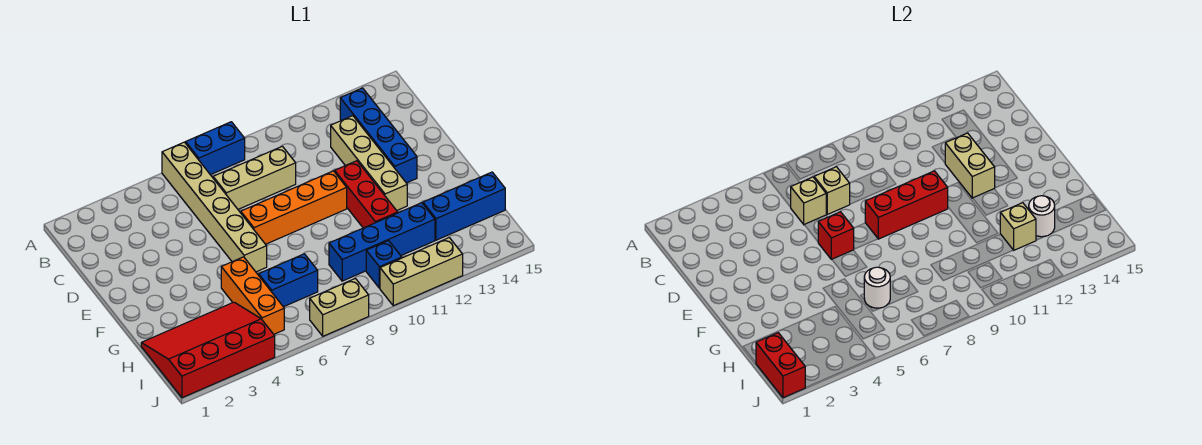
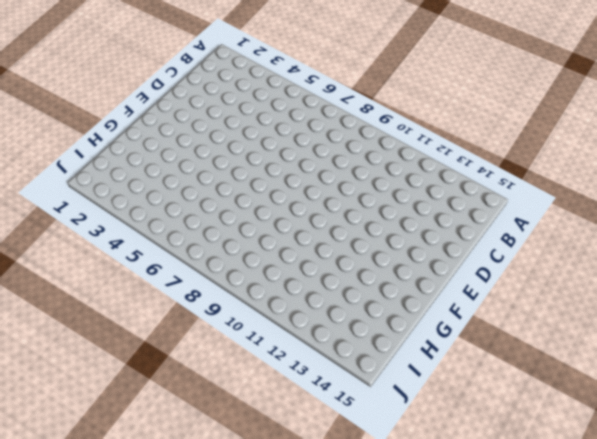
none -> tan 1x6 brick [162,142,267,272]
none -> blue 1x2 brick [186,122,245,175]
none -> blue 1x4 brick [340,88,417,183]

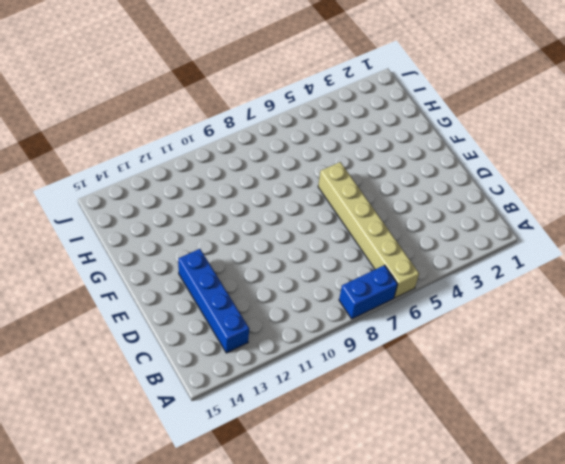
none -> tan 1x3 brick [213,146,296,209]
none -> tan 1x4 brick [331,116,407,210]
none -> orange 1x4 brick [241,171,347,244]

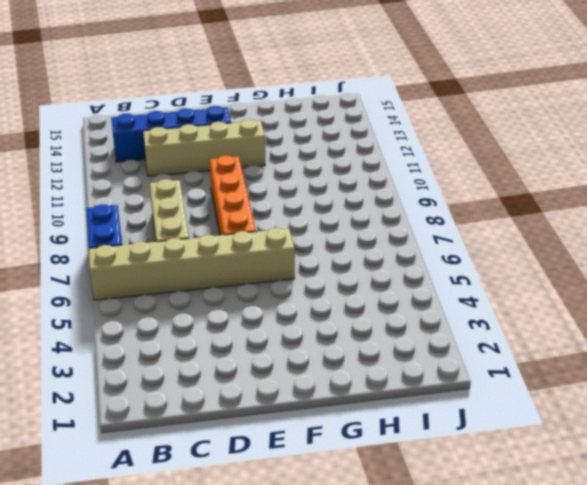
none -> red 1x3 brick [335,161,398,228]
none -> orange 1x3 brick [221,257,284,334]
none -> red 3x4 slope [141,302,275,398]

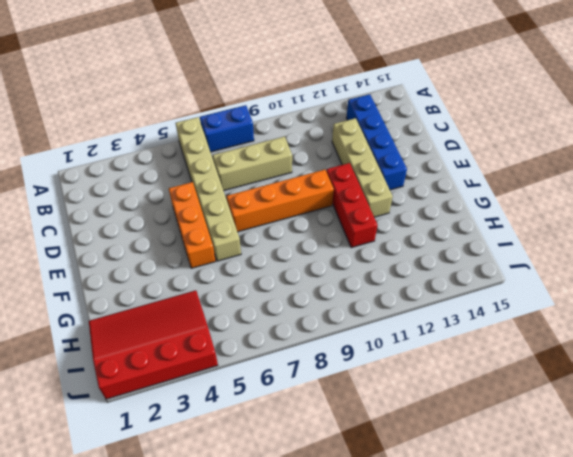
orange 1x3 brick [169,182,215,268] -> orange 1x3 brick moved to [221,257,284,334]
none -> blue 1x2 brick [259,254,318,307]
none -> blue 1x4 brick [329,203,435,281]
none -> blue 1x3 brick [423,172,505,240]

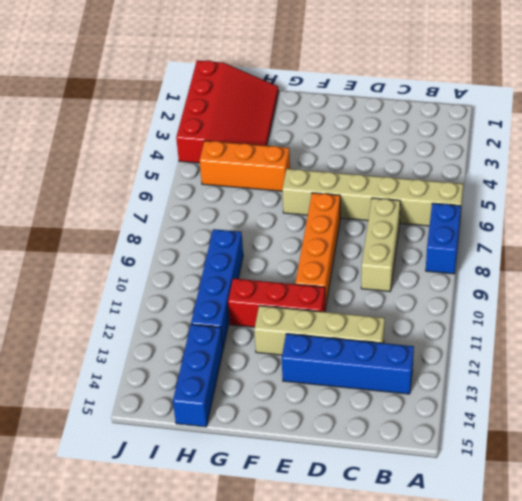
none -> blue 1x2 brick [259,254,318,307]
none -> blue 1x1 brick [366,241,402,288]
none -> tan 1x2 brick [310,278,369,336]

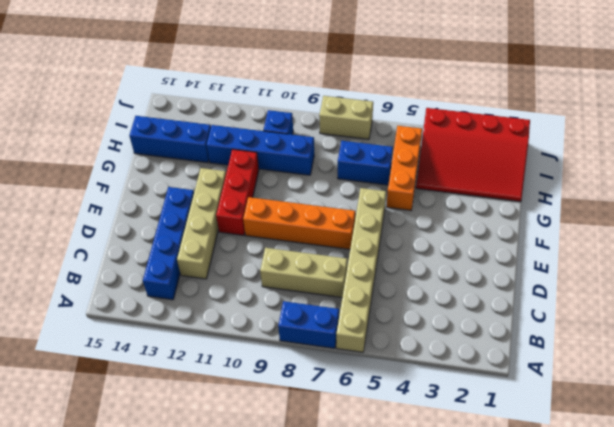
none -> tan 1x3 brick [380,238,463,306]
none -> tan 1x1 brick [791,177,826,224]
none -> tan 1x1 brick [814,167,850,214]

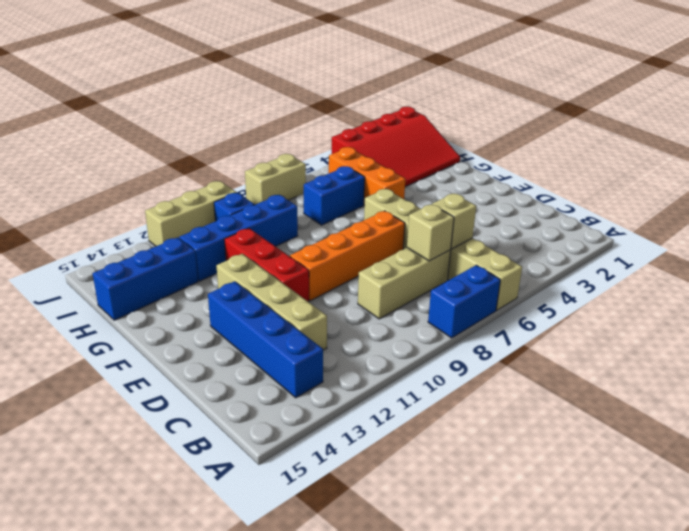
none -> tan 1x2 brick [945,133,995,198]
none -> red 1x1 brick [818,212,854,259]
none -> red 1x3 brick [865,171,948,239]

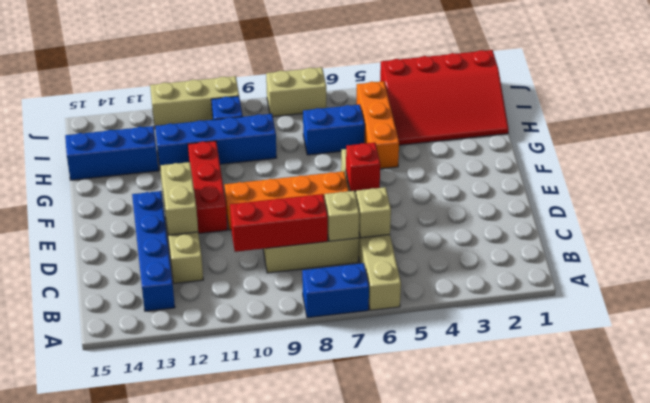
red 1x3 brick [230,194,328,252] -> red 1x3 brick moved to [865,171,948,239]
none -> white 1x1 round brick [864,267,890,308]
none -> tan 1x1 brick [1000,203,1036,250]
none -> white 1x1 round brick [1029,196,1055,237]

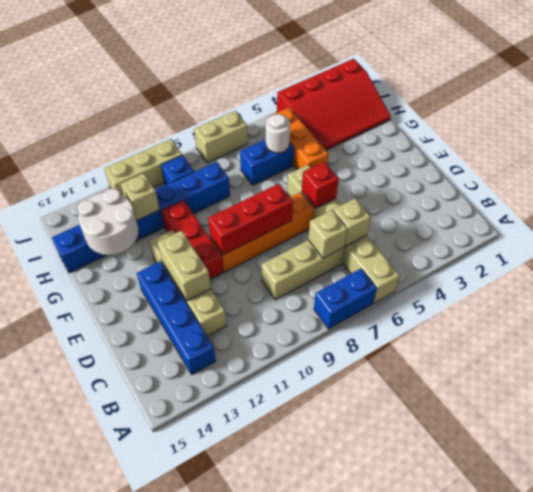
white 2x2 round brick [78,188,138,255] -> white 1x1 round brick [1029,196,1055,237]
none -> red 1x2 brick [756,333,805,398]

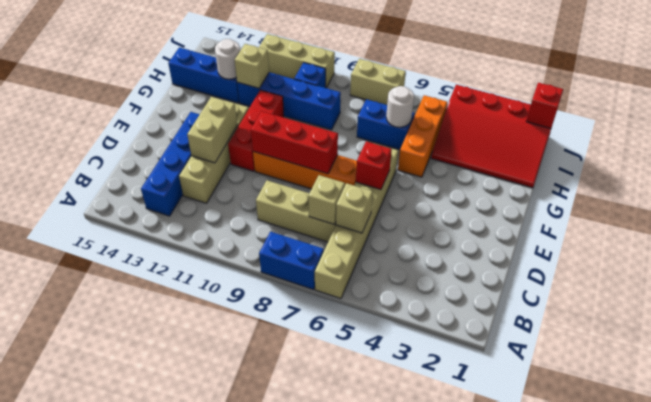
red 1x1 brick [526,83,563,128] -> red 1x2 brick [756,333,805,398]

